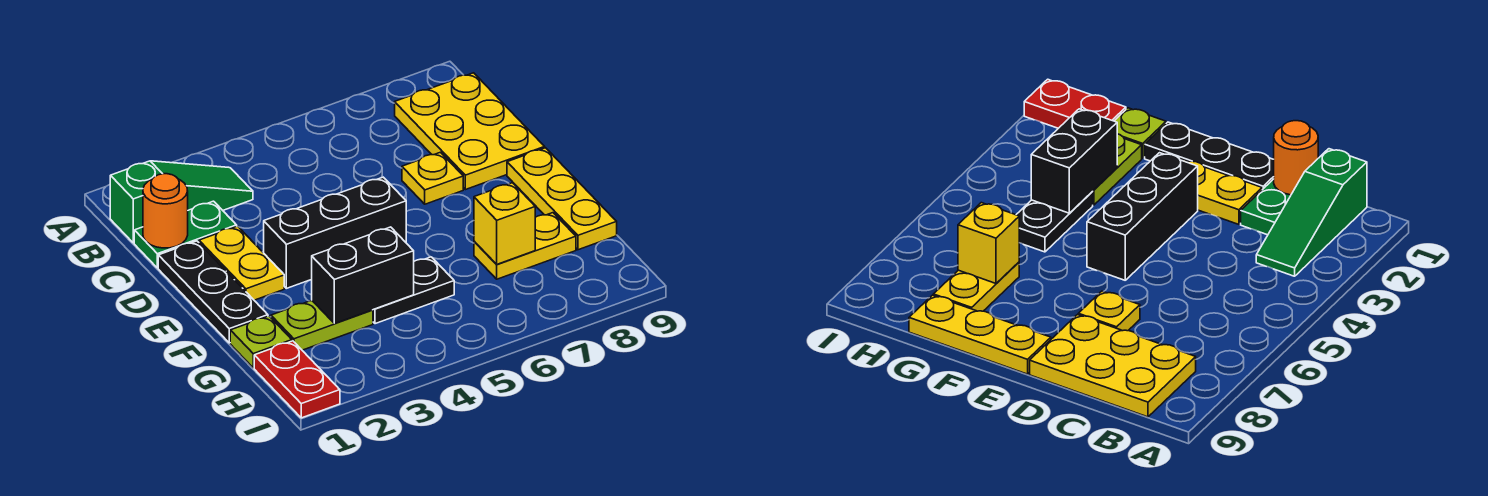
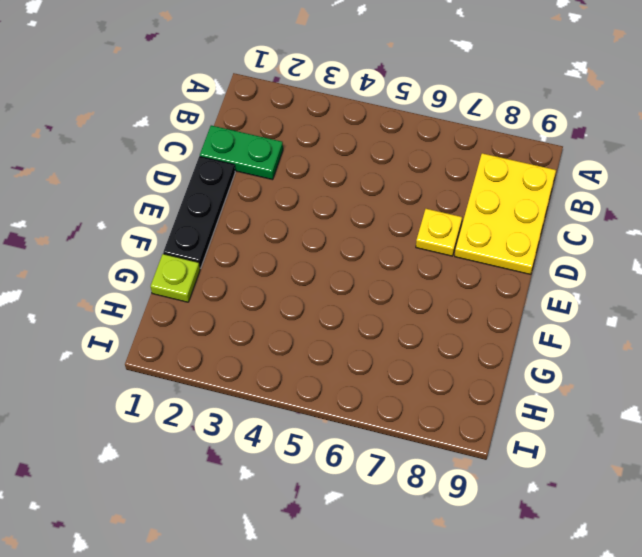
none -> green 1x3 slope [110,161,253,243]
none -> yellow 1x2 plate [199,226,284,300]
none -> black 1x3 brick [264,177,406,288]

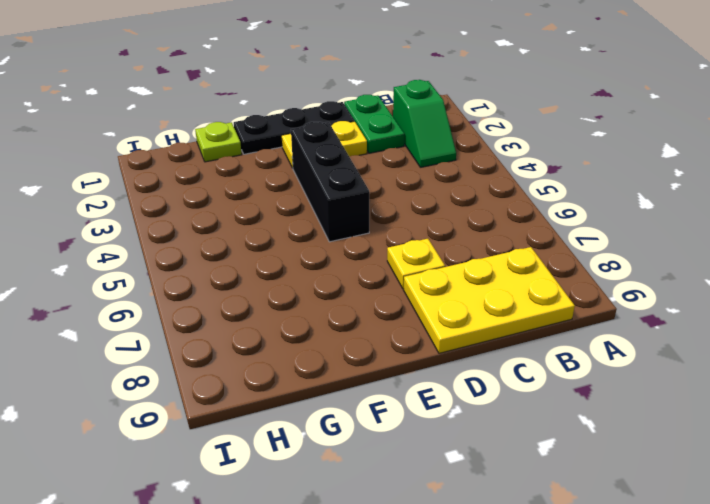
green 1x2 slope [393,80,456,167] -> green 1x3 slope [110,161,253,243]
none -> yellow 1x3 plate [507,148,617,250]
none -> lime 1x2 plate [271,300,373,350]
none -> black 1x2 plate [373,257,454,324]

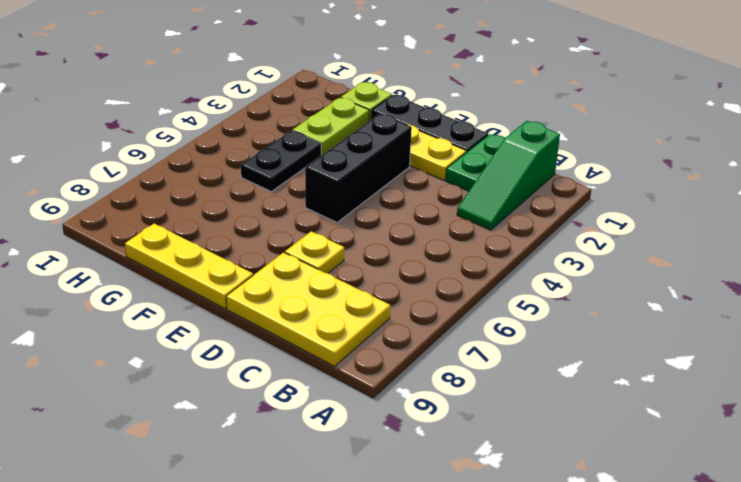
none -> yellow 1x2 plate [474,213,576,279]
none -> red 1x2 plate [254,341,340,418]
none -> orange 1x1 round brick [143,174,188,248]

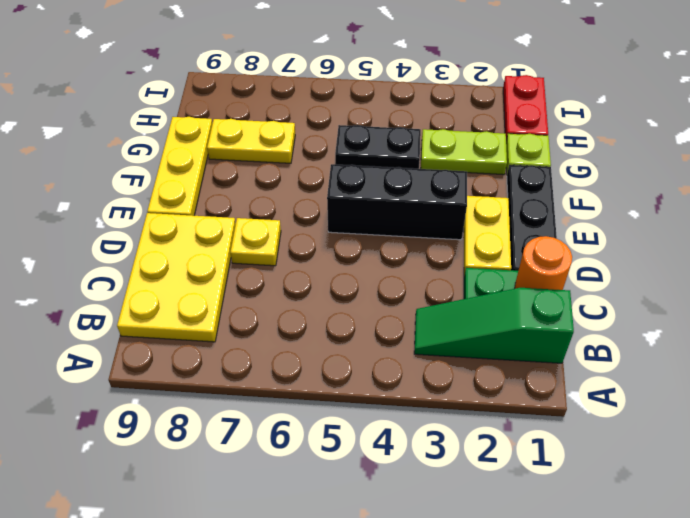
none -> black 1x2 brick [311,227,414,324]
none -> yellow 1x1 brick [474,183,535,264]

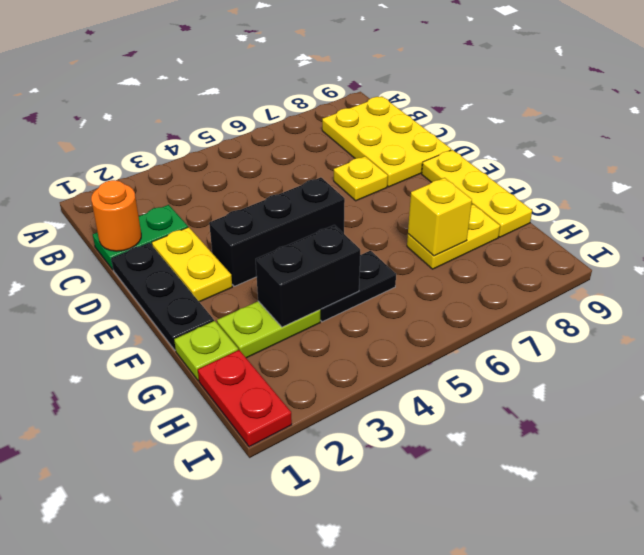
none -> green 1x3 slope [110,161,253,243]

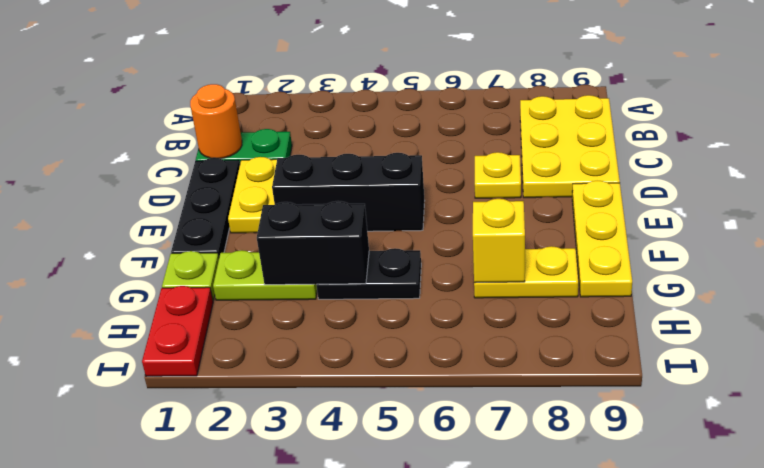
none -> green 1x3 slope [110,161,253,243]

